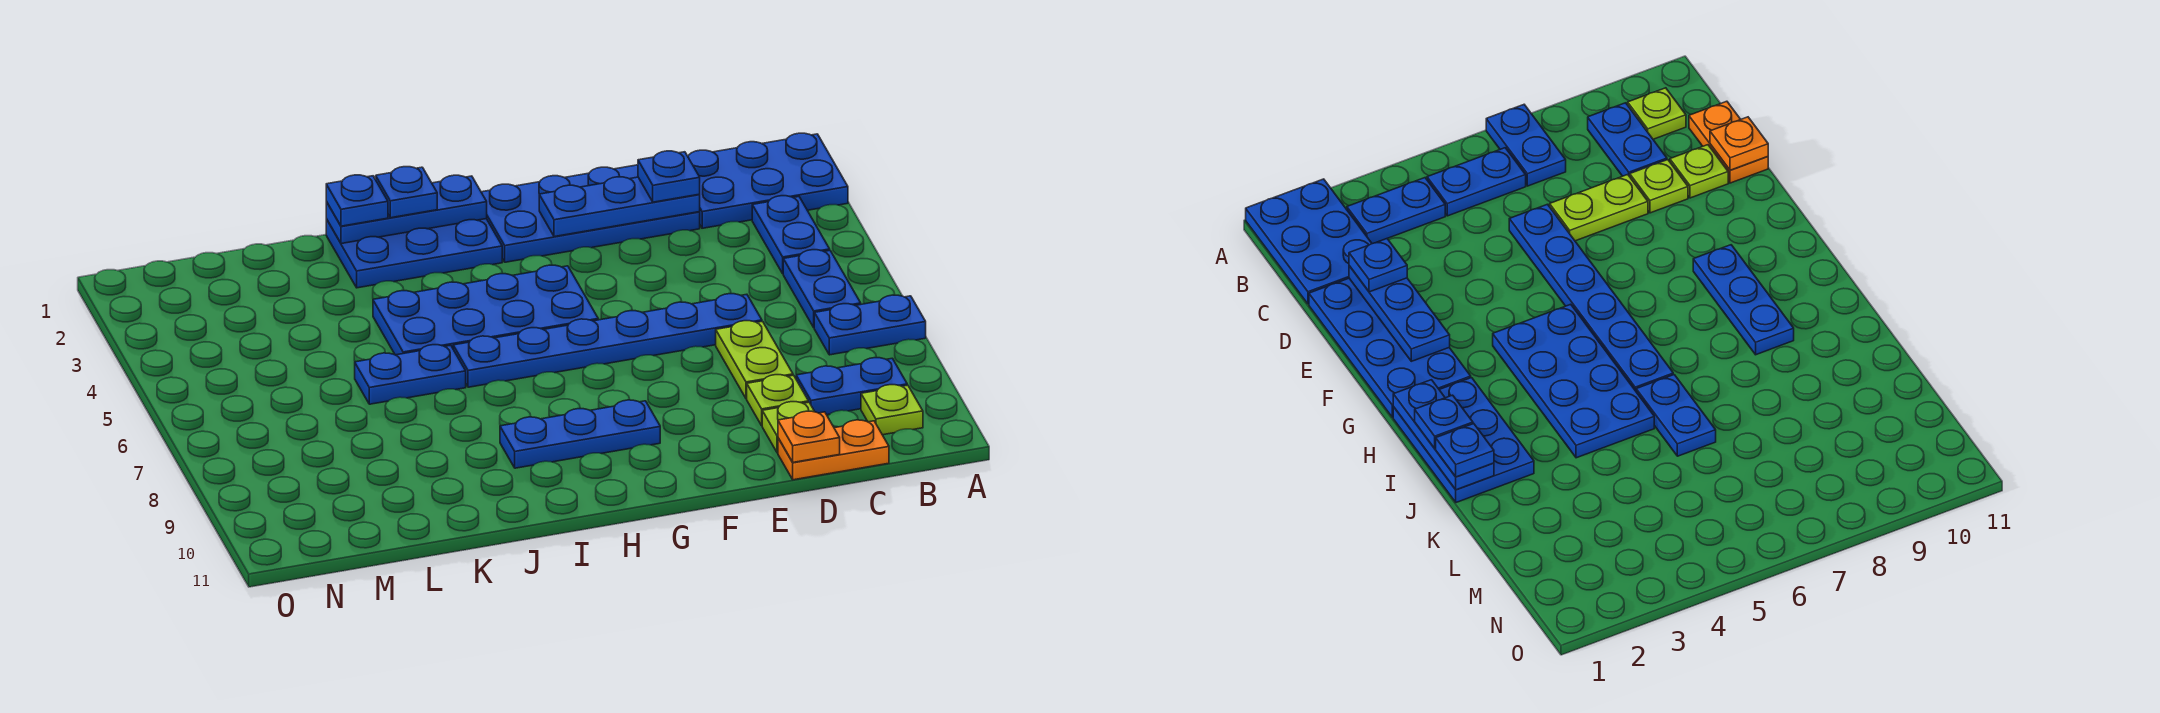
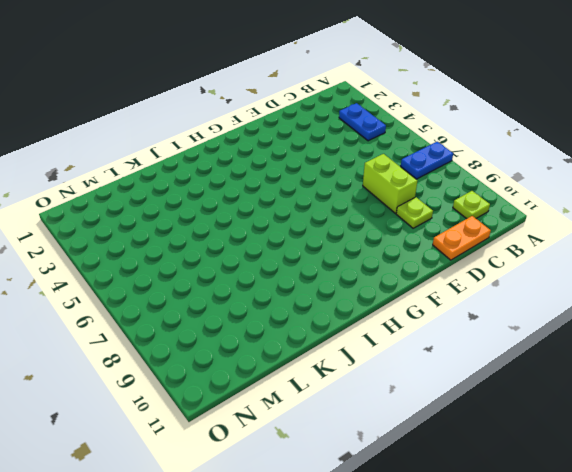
lime 1x2 brick [363,154,417,213] -> lime 1x2 plate [716,321,793,399]
none -> blue 2x3 plate [688,133,848,228]
none -> blue 1x2 plate [783,250,861,327]
none -> blue 1x2 plate [796,358,907,415]

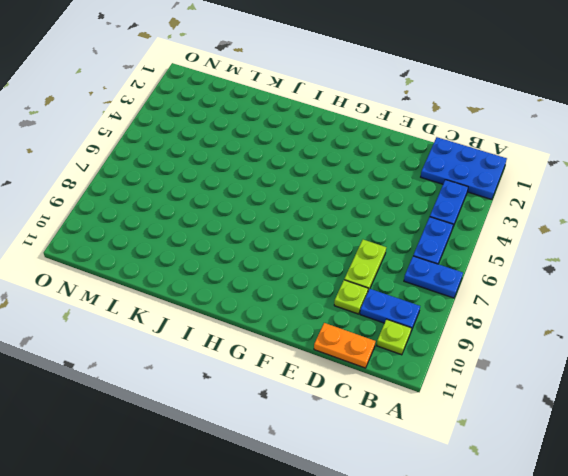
none -> blue 2x4 plate [481,165,700,262]
none -> blue 1x6 plate [453,294,762,387]
none -> lime 1x1 plate [762,402,815,453]

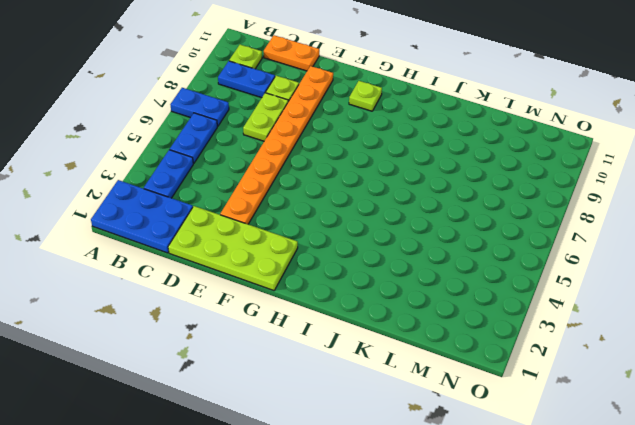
lime 2x4 plate [168,206,298,291] -> blue 2x4 plate [481,165,700,262]
orange 1x8 plate [220,66,333,224] -> blue 1x6 plate [453,294,762,387]
lime 1x1 plate [349,81,382,111] -> lime 1x1 plate moved to [762,402,815,453]
none -> blue 2x4 plate [373,265,598,355]
none -> blue 1x3 plate [500,400,660,468]
none -> blue 2x3 plate [326,219,502,288]

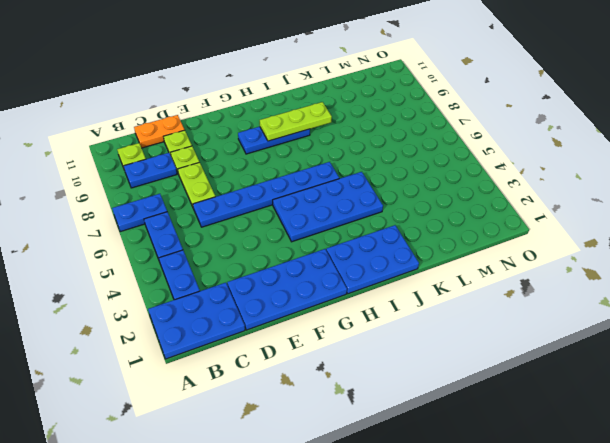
lime 1x3 plate [260,102,332,141] -> none
none -> blue 1x2 plate [355,345,466,404]
none -> blue 1x3 plate [539,177,700,237]
none -> orange 1x1 plate [778,411,840,462]

